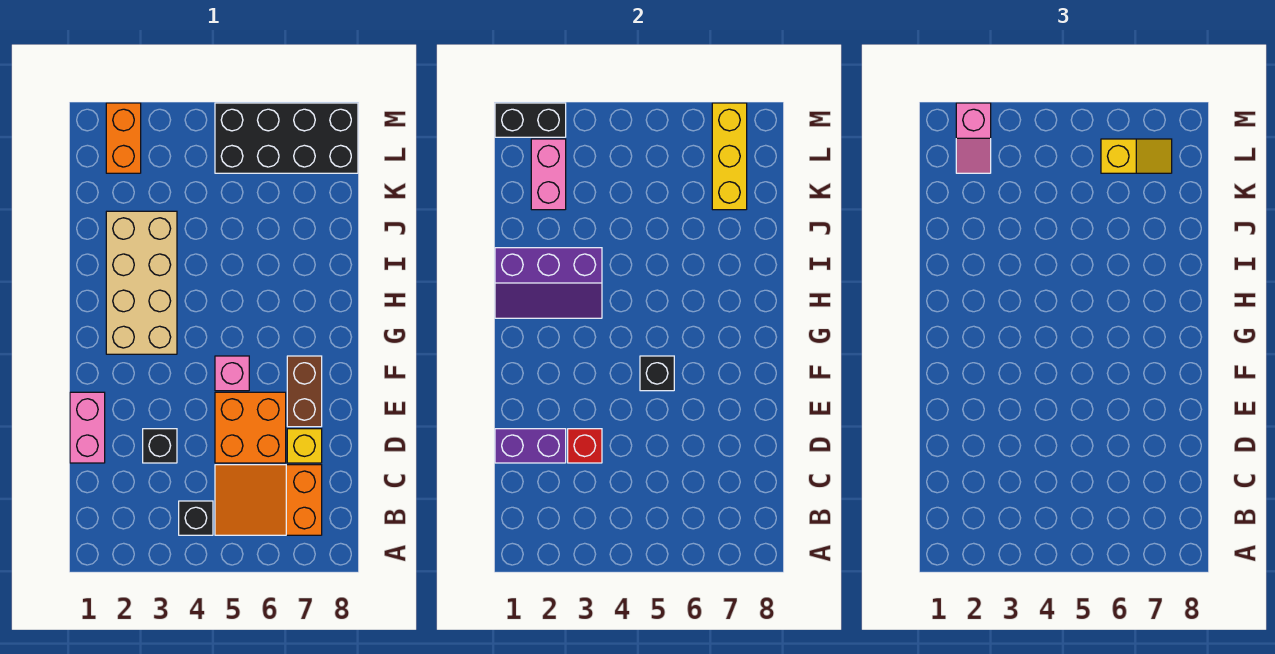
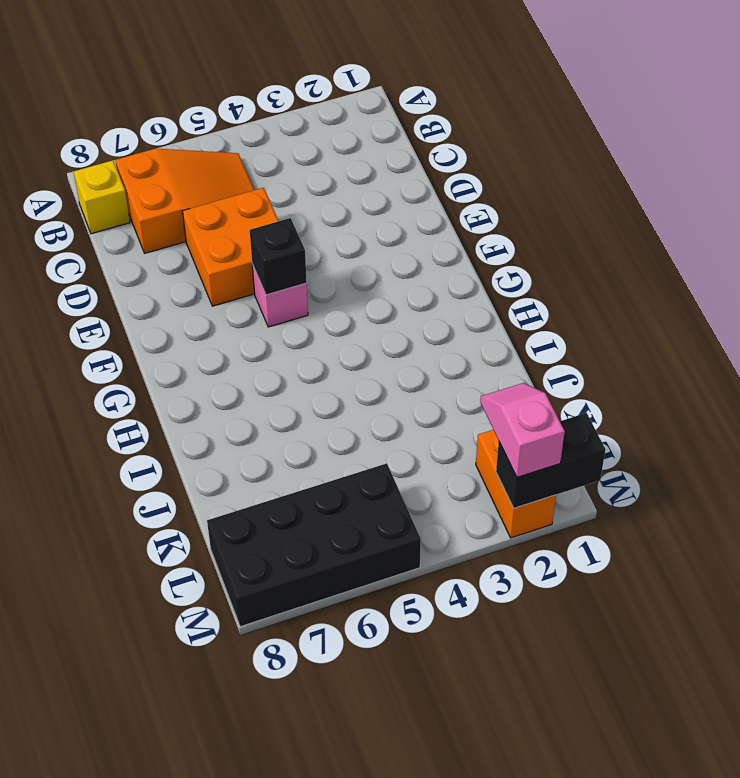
yellow 1x1 brick [74,160,130,234] -> yellow 1x1 brick moved to [287,429,322,463]
none -> black 1x1 brick [179,501,213,535]
none -> pink 1x2 brick [70,392,105,463]
none -> black 1x1 brick [143,429,177,463]

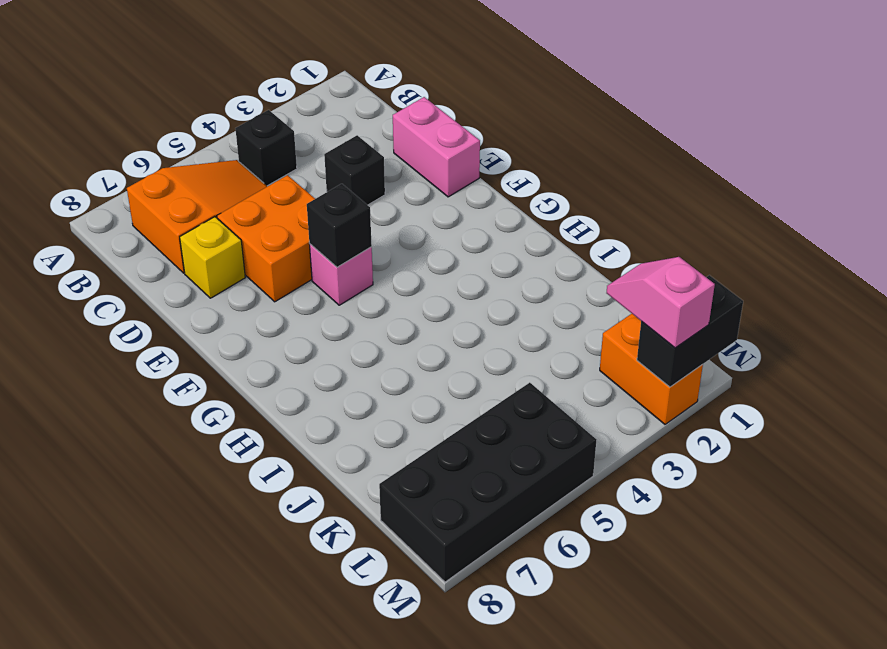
none -> brown 1x2 brick [287,356,322,427]
none -> tan 2x4 brick [106,211,177,354]
none -> purple 1x2 brick [495,429,566,463]

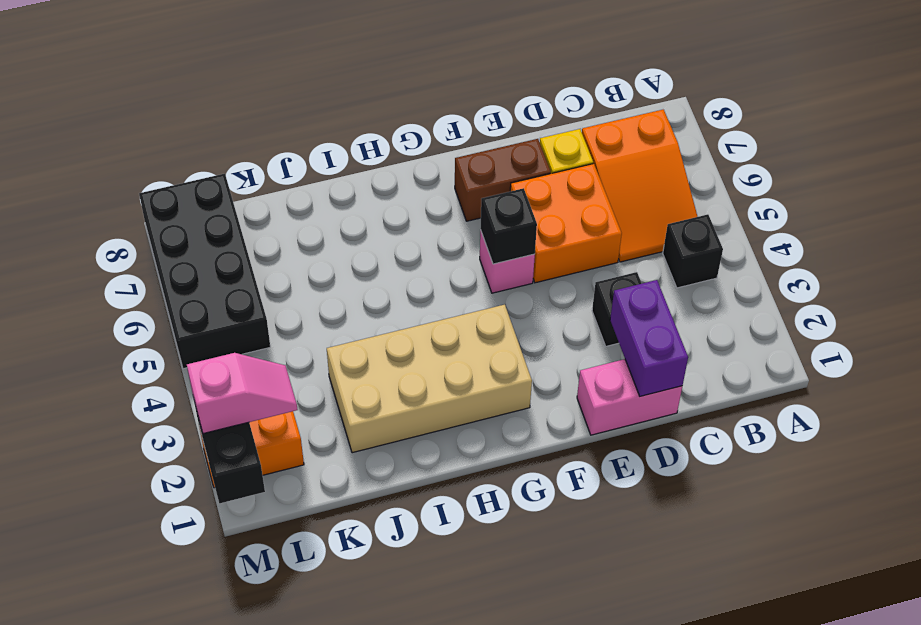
none -> red 1x1 brick [568,429,602,463]
none -> purple 2x3 slope [495,248,602,318]
none -> pink 1x2 brick [531,139,566,210]

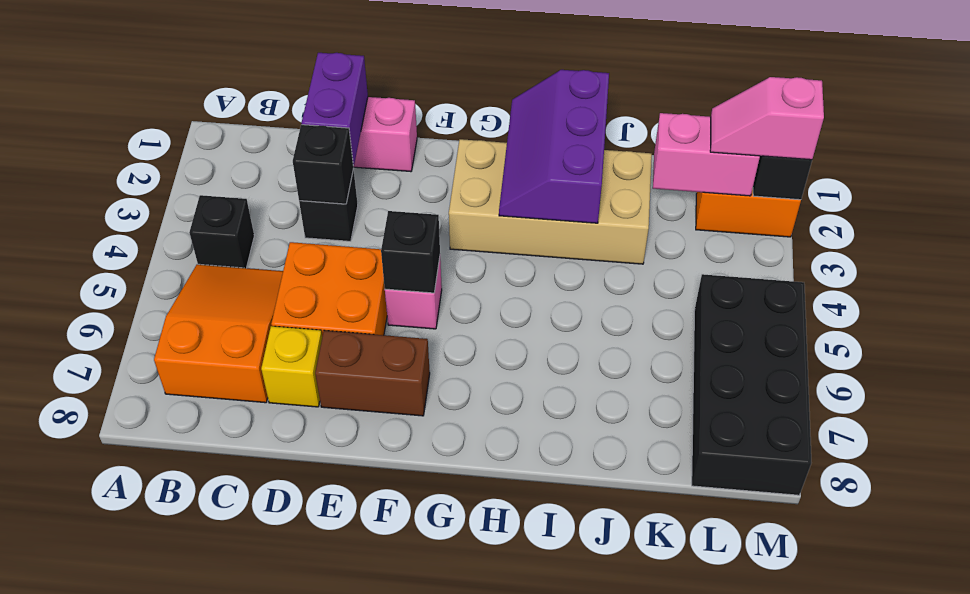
black 1x1 brick [293,125,354,204] -> red 1x1 brick [568,429,602,463]
none -> yellow 1x3 brick [712,103,747,210]
none -> yellow 1x2 slope [1101,139,1172,173]

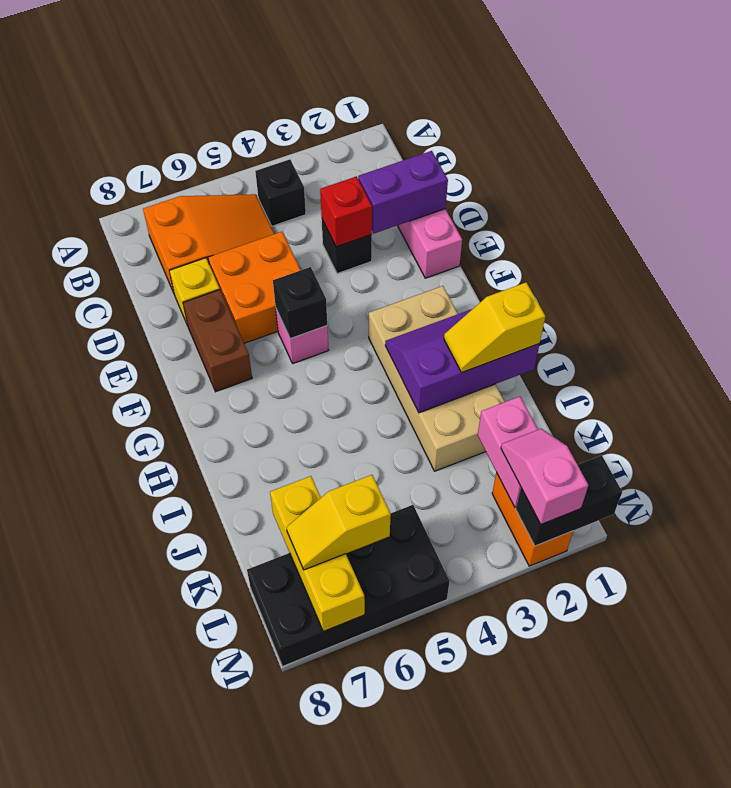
yellow 1x2 slope [444,283,545,373] -> none

